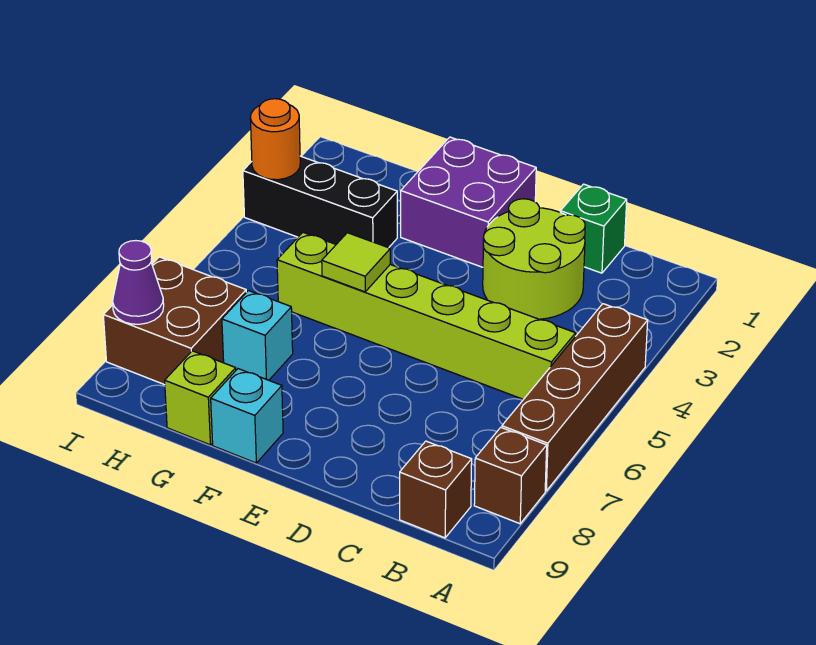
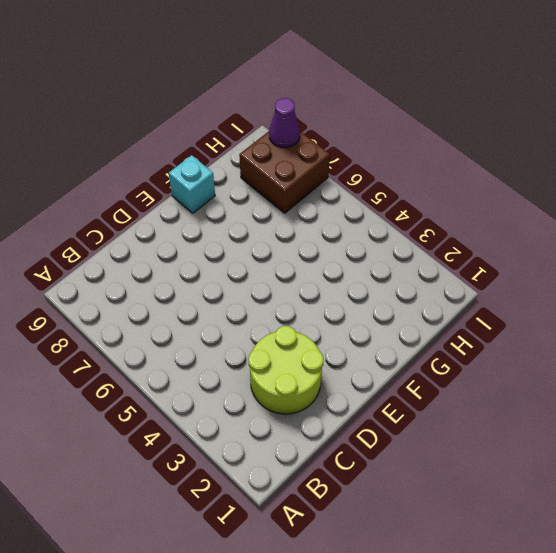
none -> brown 1x4 brick [502,304,648,491]
none -> brown 1x1 brick [474,427,547,524]
none -> lime 1x6 brick [277,233,576,399]

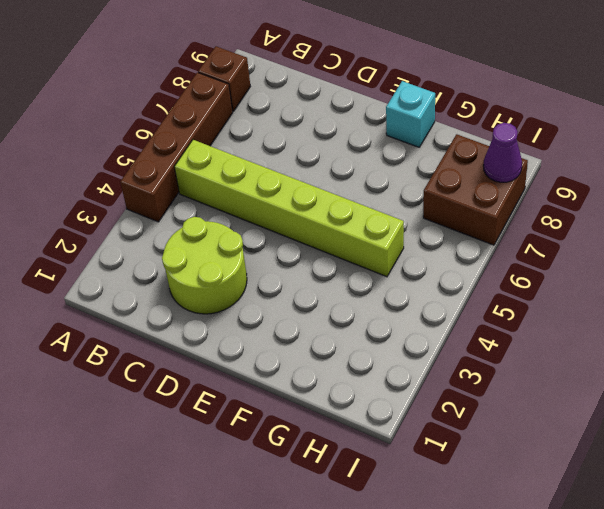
none -> brown 1x1 brick [400,441,472,538]
none -> green 1x1 brick [560,184,627,273]
none -> purple 2x2 brick [401,137,536,267]

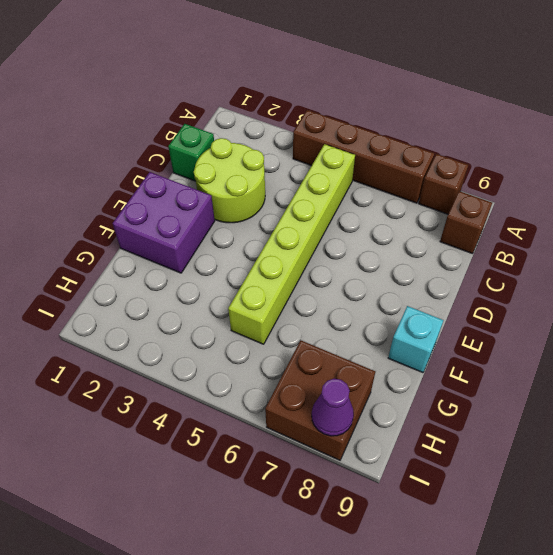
none -> black 1x3 brick [243,156,397,248]
none -> cyan 1x1 brick [222,291,293,380]
none -> lime 1x1 brick [165,351,236,445]

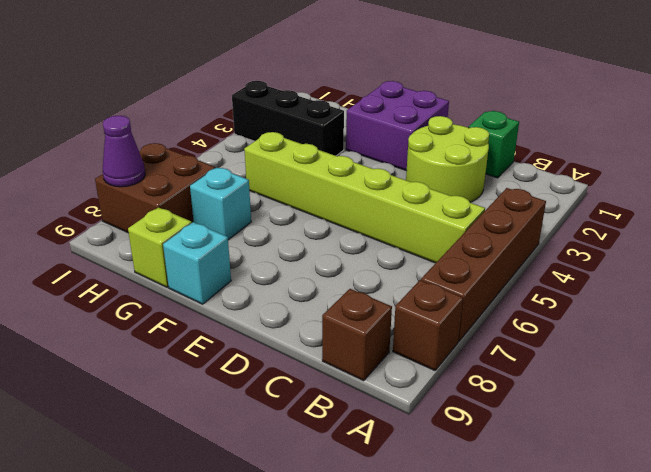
none -> lime 1x1 tile [322,233,390,292]
none -> orange 1x1 round brick [250,99,300,180]

